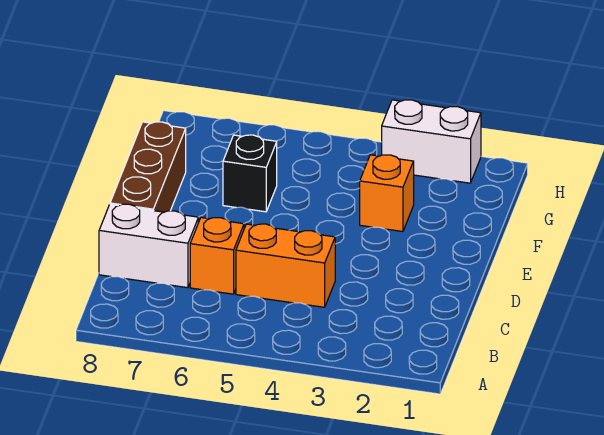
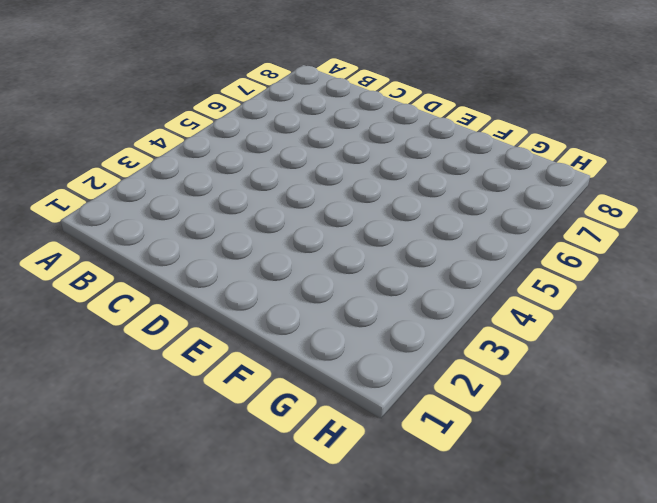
none -> orange 1x2 brick [236,224,335,307]
none -> orange 1x1 brick [190,218,244,294]

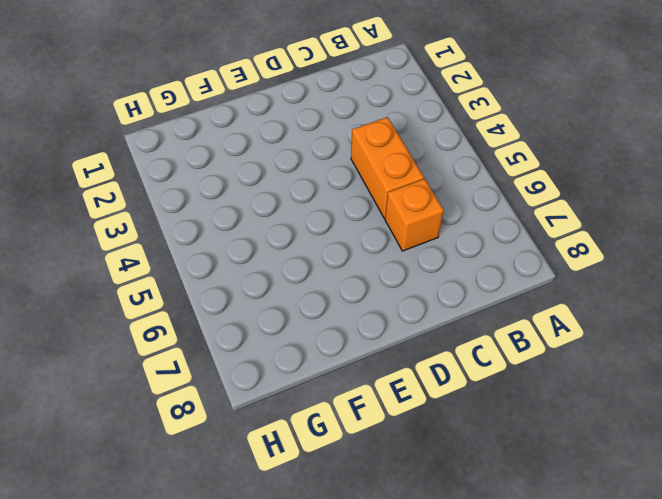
none -> white 1x2 brick [99,204,198,288]
none -> brown 1x3 brick [110,122,186,212]

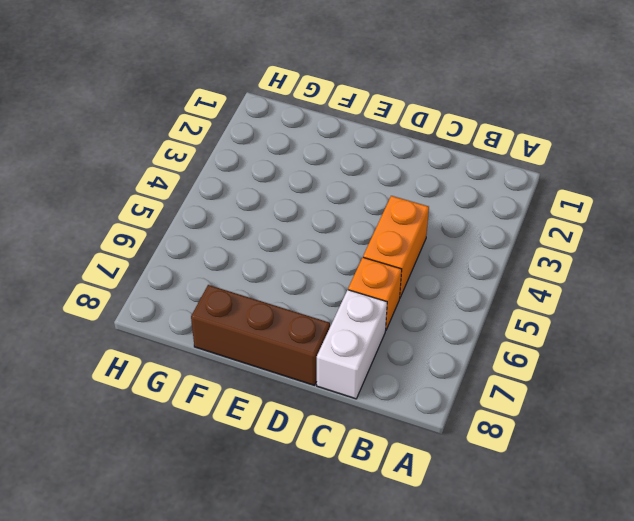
none -> orange 1x1 brick [360,155,414,232]
none -> black 1x1 brick [223,135,277,212]

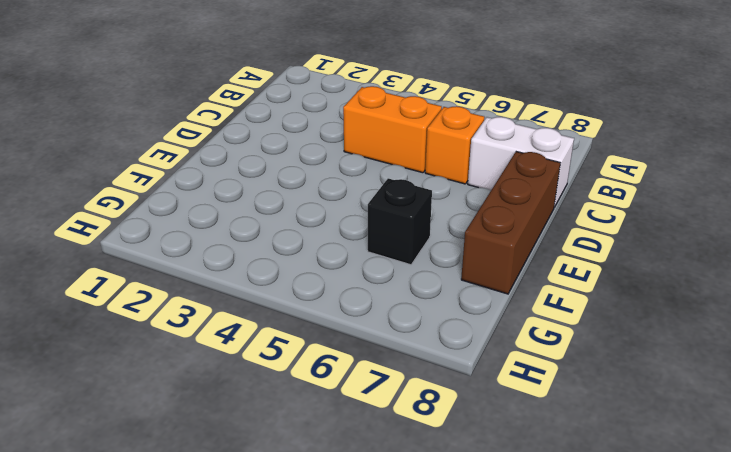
none -> orange 1x1 brick [360,155,414,232]
none -> white 1x2 brick [382,100,481,183]

